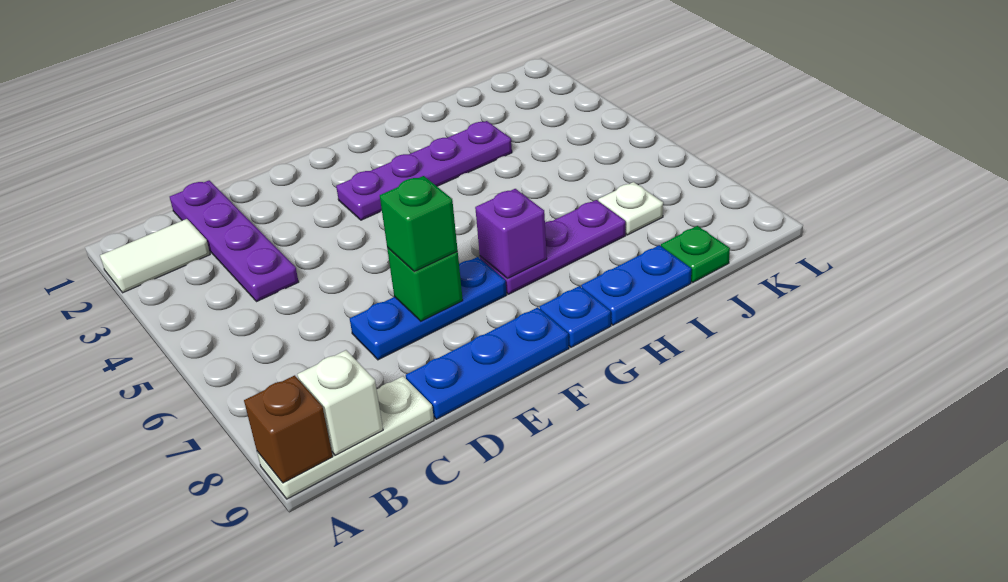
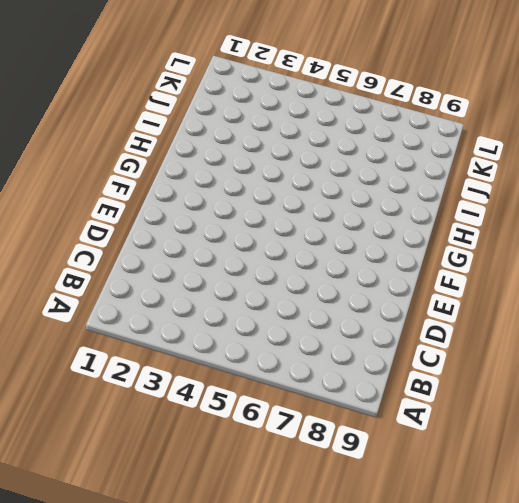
none -> white 1x2 tile [100,219,210,293]
none -> white 1x3 plate [257,376,434,499]
none -> purple 1x4 plate [170,180,299,302]

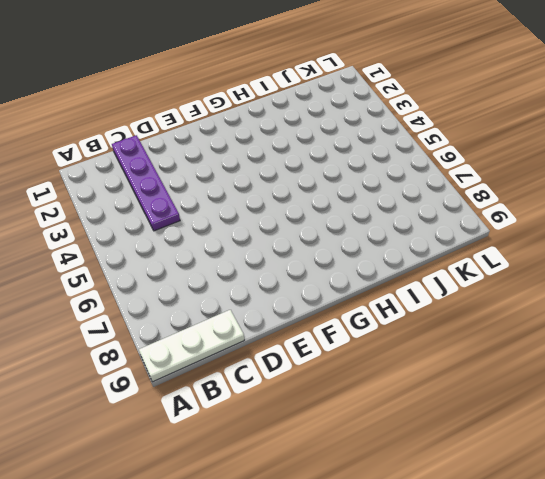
none -> white 1x2 tile [100,219,210,293]
none -> blue 1x3 plate [350,257,507,360]
none -> blue 1x3 plate [406,307,569,419]

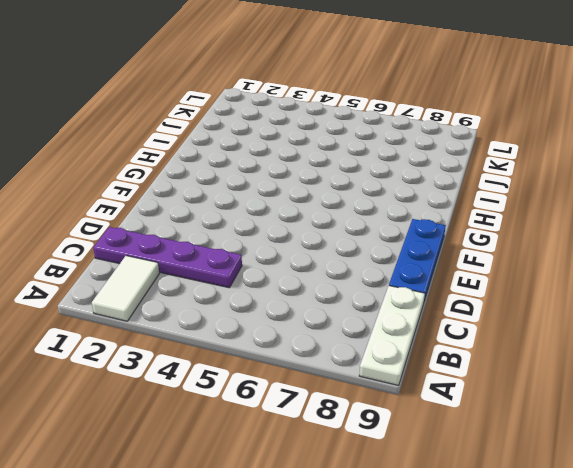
none -> blue 1x3 plate [350,257,507,360]
none -> purple 1x4 plate [336,121,512,220]
none -> purple 1x3 plate [480,200,626,294]

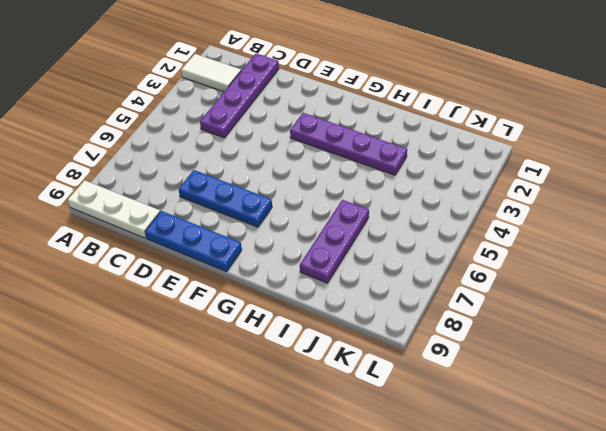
purple 1x3 plate [300,200,369,283] -> purple 1x3 plate turned to [480,200,626,294]
none -> blue 1x1 plate [540,286,611,347]
none -> blue 1x2 plate [581,245,691,325]
none -> white 1x1 plate [598,182,663,235]

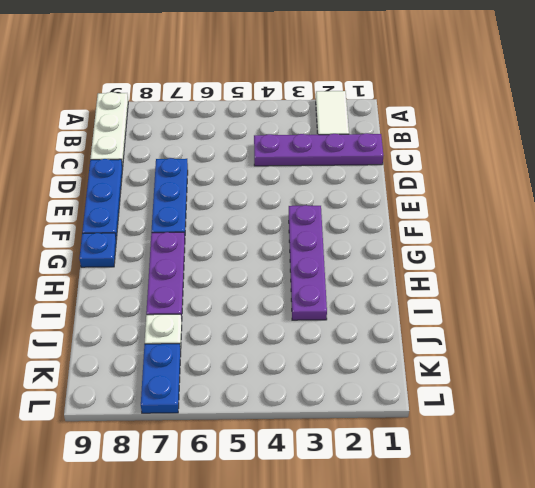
blue 1x2 plate [141,344,181,413] -> blue 1x2 plate moved to [581,245,691,325]
none -> green 1x1 plate [661,226,730,282]
none -> brown 1x1 brick [244,375,333,483]
none -> white 1x1 brick [297,350,383,455]

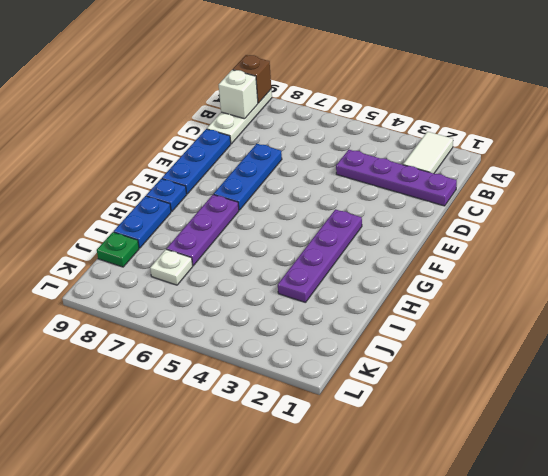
none -> green 1x1 brick [387,247,463,321]
none -> purple 1x1 brick [475,189,547,279]
none -> green 1x1 brick [380,176,458,272]

